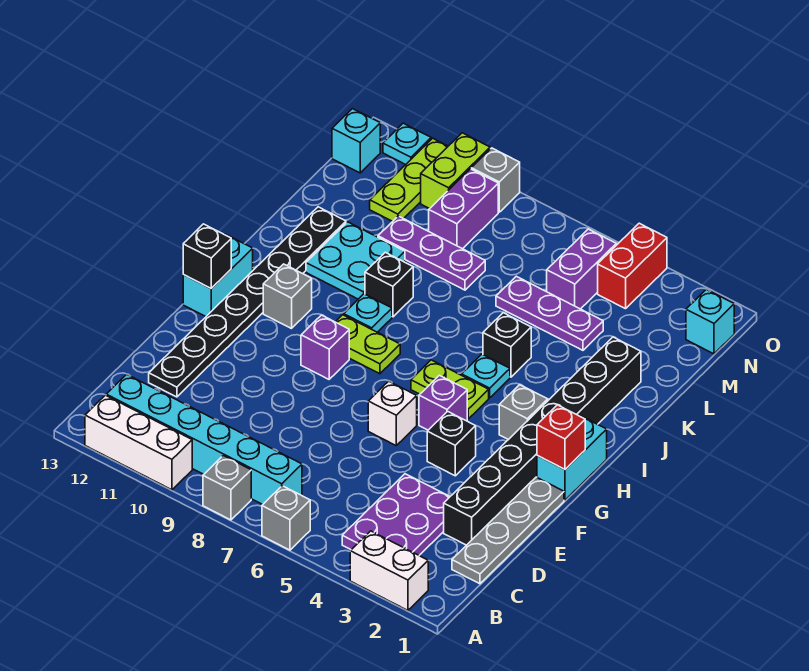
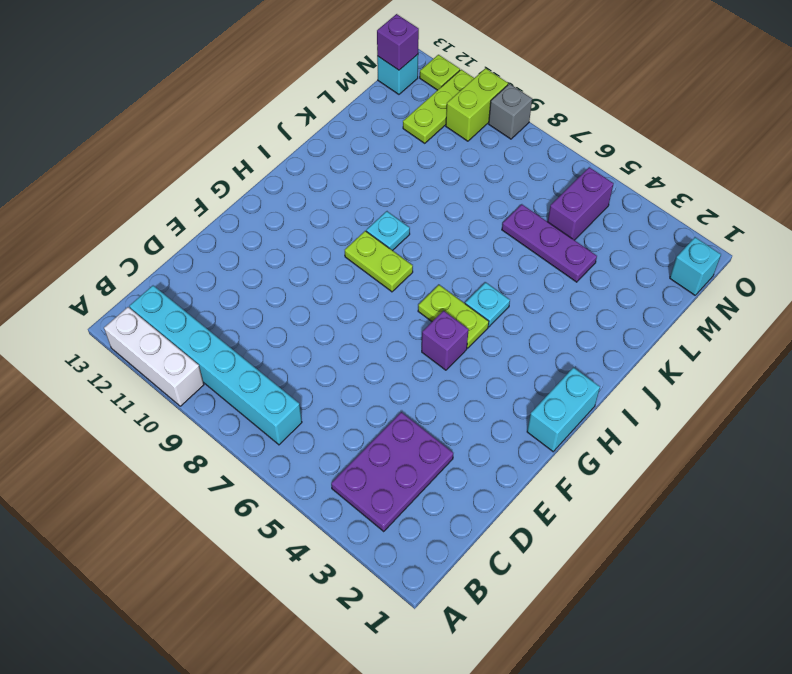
purple 1x1 brick [377,14,419,70] -> purple 1x1 brick moved to [301,315,349,379]
lime 1x1 plate [420,55,460,90] -> cyan 1x1 plate [383,123,431,165]
none -> white 1x2 brick [350,531,428,610]
none -> grey 1x1 brick [262,486,310,550]
none -> grey 1x1 brick [203,456,251,520]
none -> grey 1x4 plate [452,477,564,584]

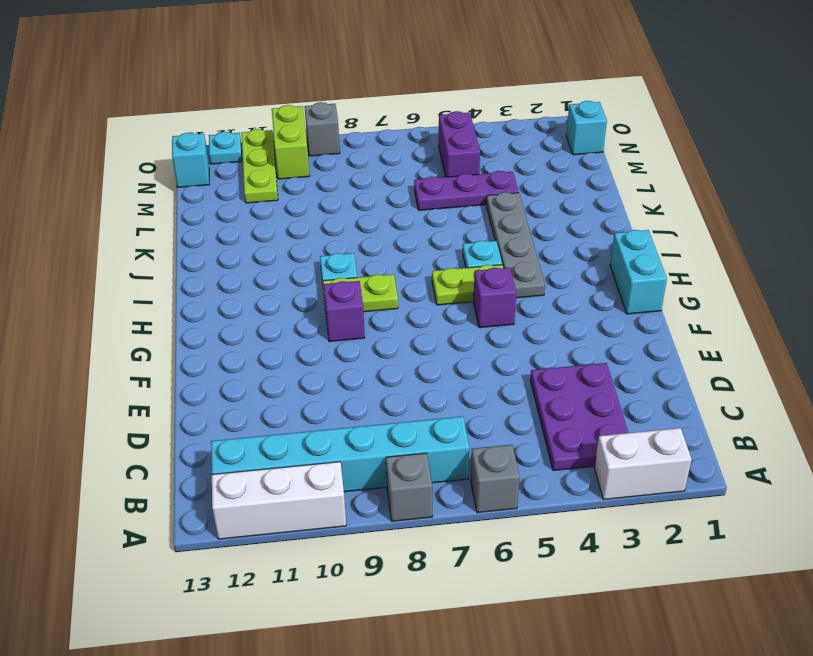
grey 1x4 plate [486,192,545,298] -> grey 1x4 plate moved to [452,477,564,584]
none -> black 1x8 brick [444,337,641,545]
none -> black 1x8 plate [149,207,346,397]
none -> black 1x1 brick [427,411,476,476]
none -> white 1x1 brick [368,381,417,445]

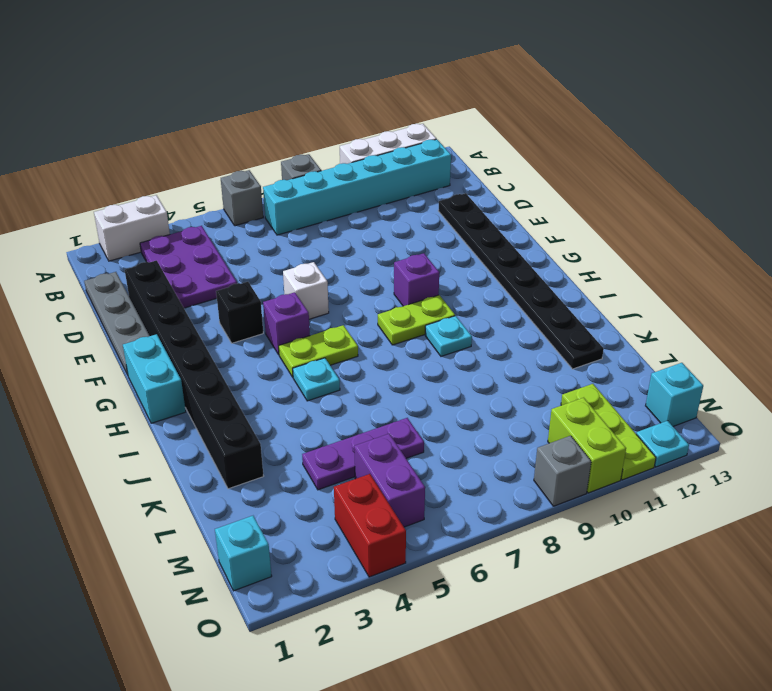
none -> cyan 1x2 brick [183,234,253,316]
none -> grey 1x1 brick [499,385,548,440]
none -> grey 1x1 brick [263,264,312,329]
none -> black 1x1 brick [483,313,531,377]

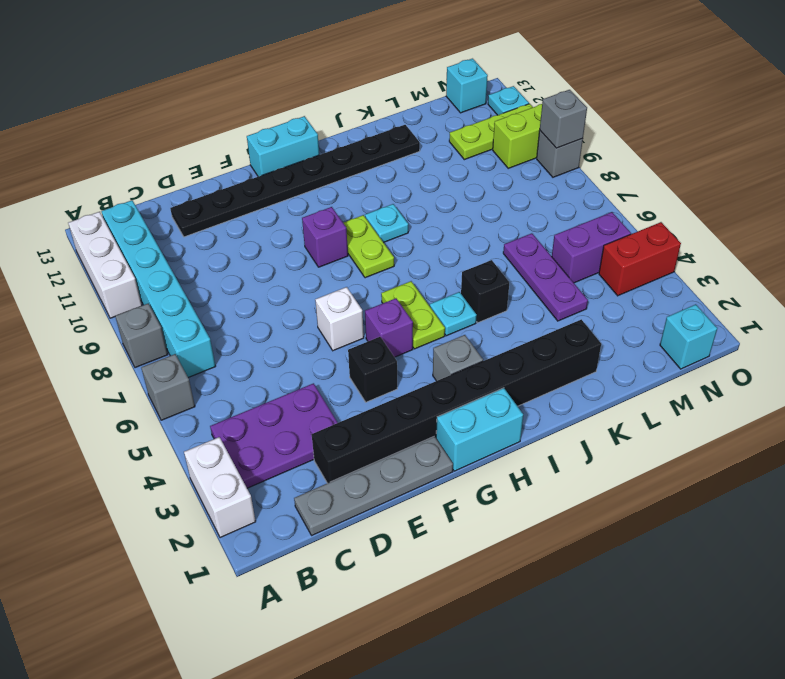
grey 1x1 brick [540,90,587,148] -> grey 1x1 brick moved to [263,264,312,329]
none -> black 1x1 brick [365,252,413,317]
none -> cyan 2x2 plate [306,222,405,299]
none -> purple 1x3 plate [378,216,485,290]
none -> purple 1x2 brick [429,169,498,249]

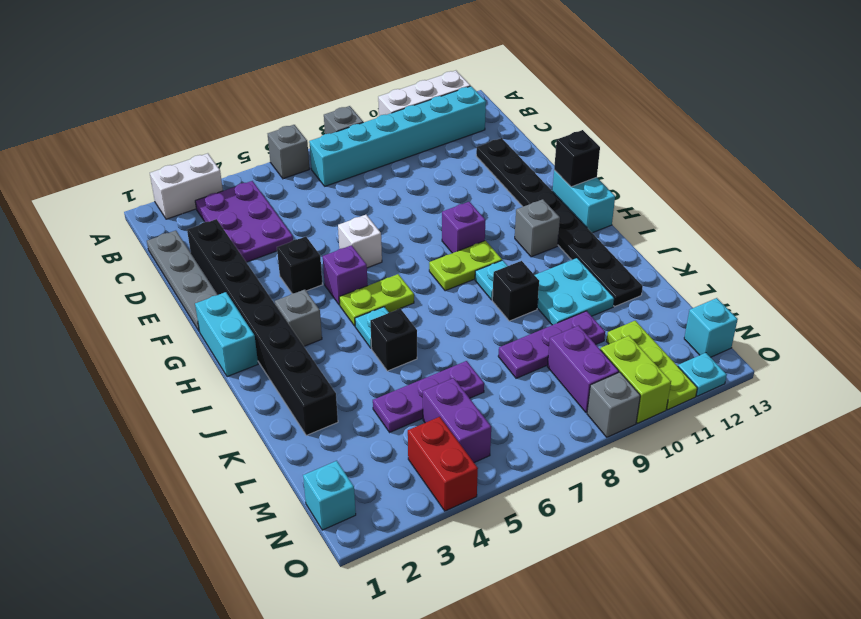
none -> red 1x1 brick [537,405,585,469]

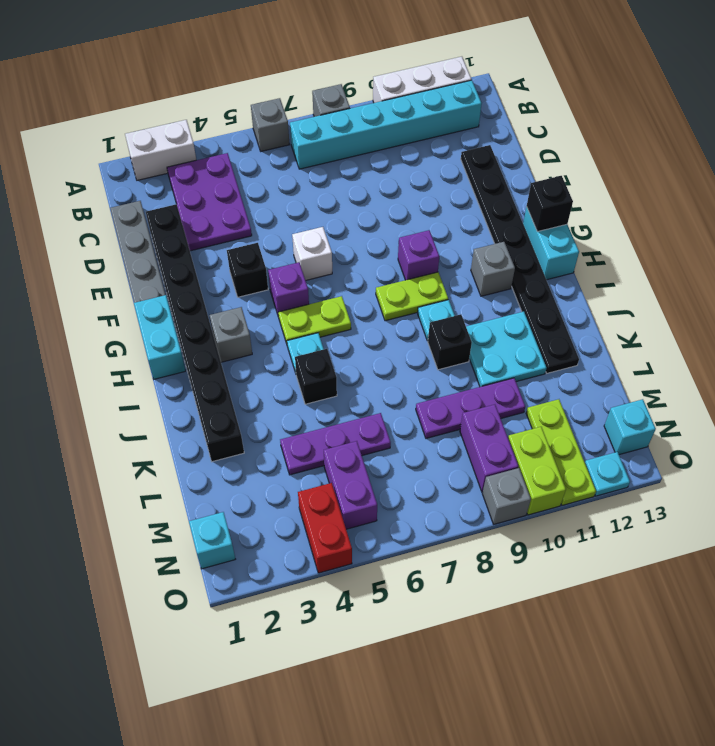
none -> red 1x1 brick [537,405,585,469]

